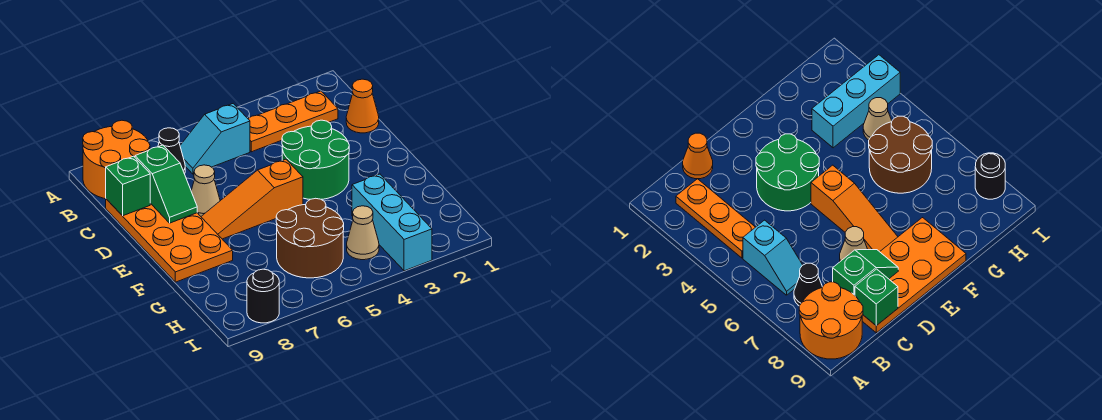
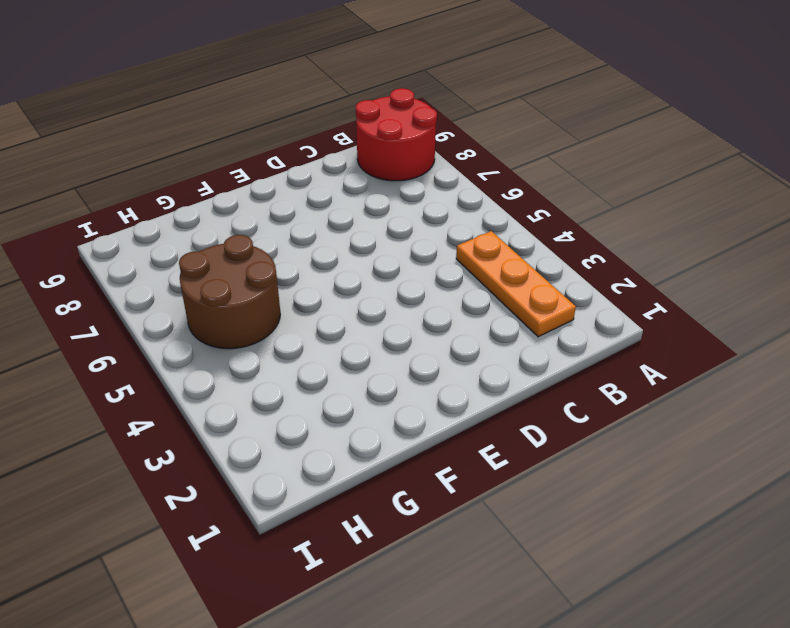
red 2x2 round brick [356,88,437,181] -> orange 2x2 round brick [83,120,150,199]
none -> cyan 1x2 slope [180,104,250,174]
none -> black 1x1 cone [158,128,185,174]
none -> orange 1x1 cone [346,79,379,133]

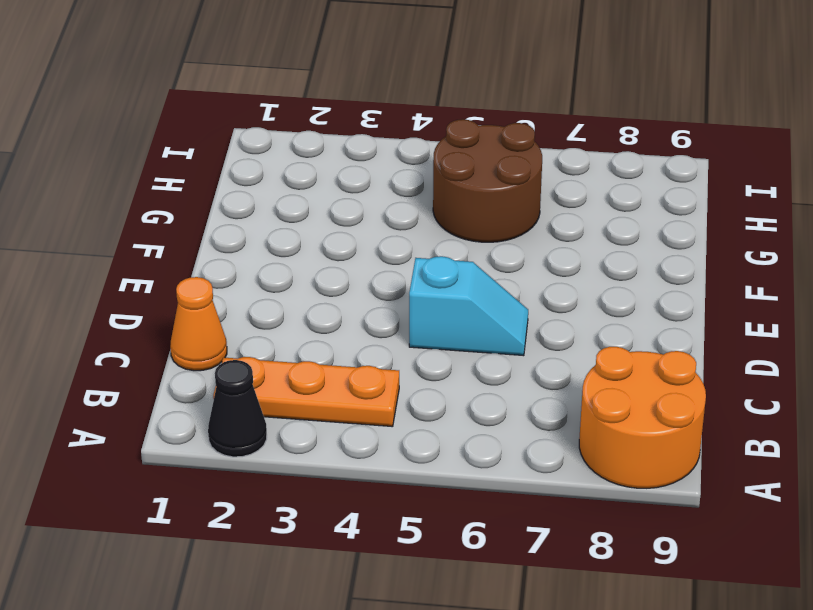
black 1x1 cone [208,360,267,457] -> black 1x1 cone moved to [158,128,185,174]
cyan 1x2 slope [409,256,528,356] -> cyan 1x2 slope moved to [180,104,250,174]
none -> orange 2x4 plate [106,199,233,282]
none -> green 2x2 round brick [282,120,349,199]
none -> tan 1x1 cone [191,165,220,216]

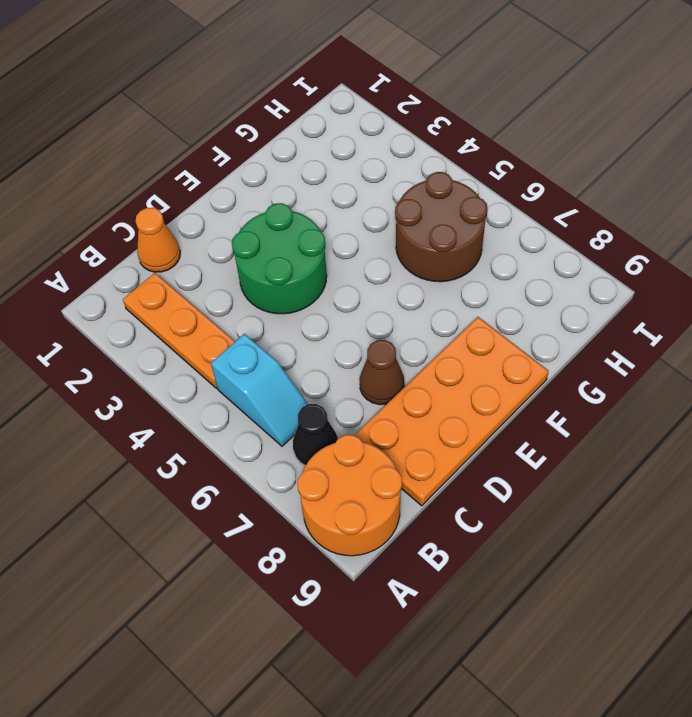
brown 1x1 cone [360,340,404,405] -> tan 1x1 cone [191,165,220,216]
none -> orange 1x3 slope [201,159,303,239]
none -> cyan 1x3 brick [352,174,432,271]
none -> tan 1x1 cone [347,206,379,260]

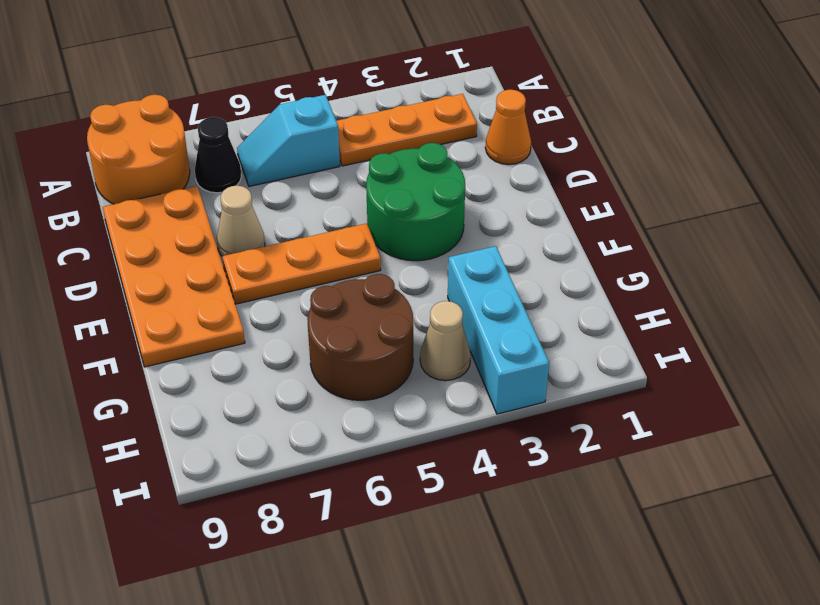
orange 1x3 plate [222,223,381,304] -> orange 1x3 slope [201,159,303,239]
none -> black 1x1 round brick [247,269,279,323]
none -> green 1x2 slope [135,145,197,223]
none -> green 1x1 brick [106,156,150,216]

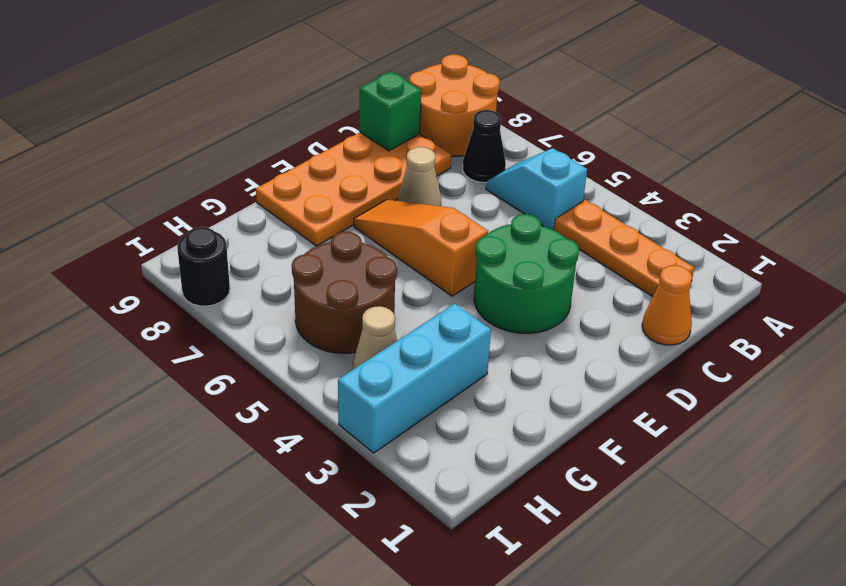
none -> green 1x2 slope [135,145,197,223]

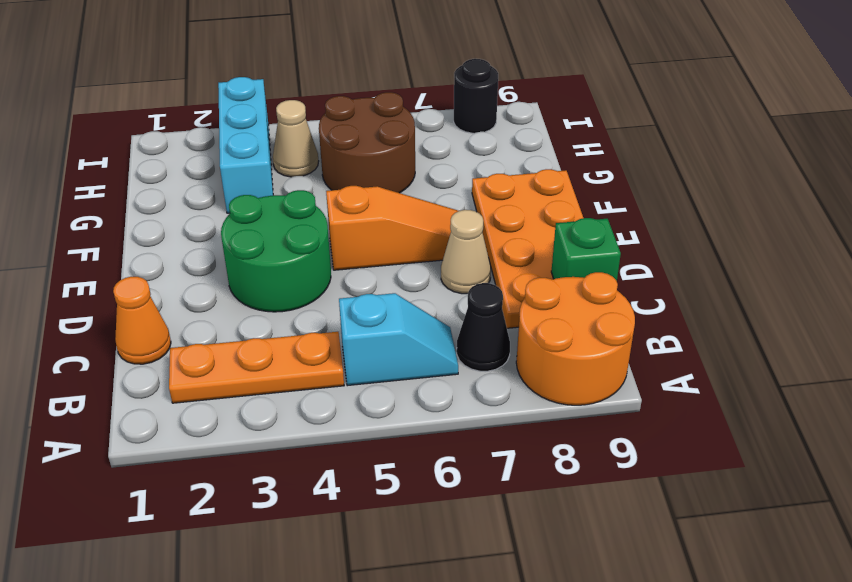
none -> green 1x2 slope [135,145,197,223]

